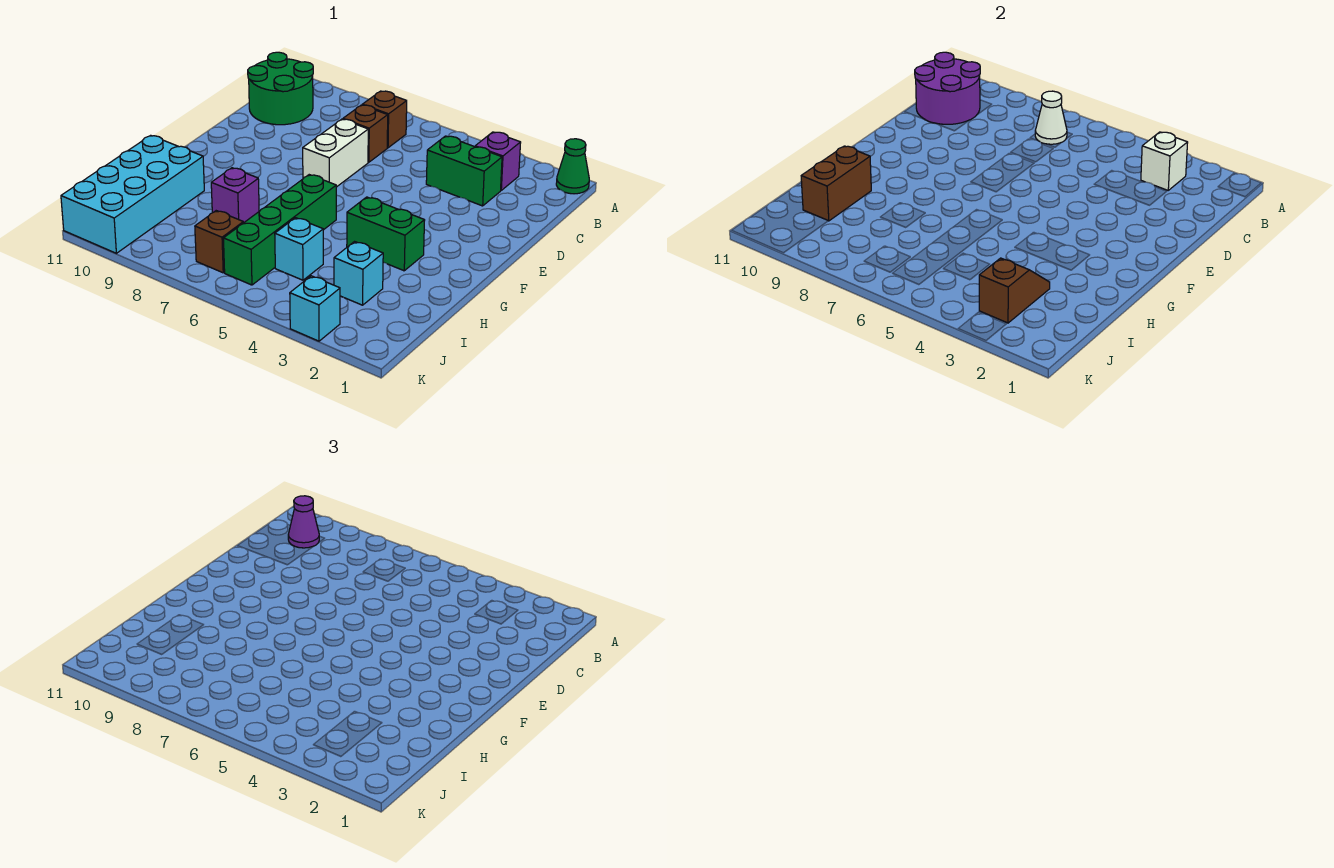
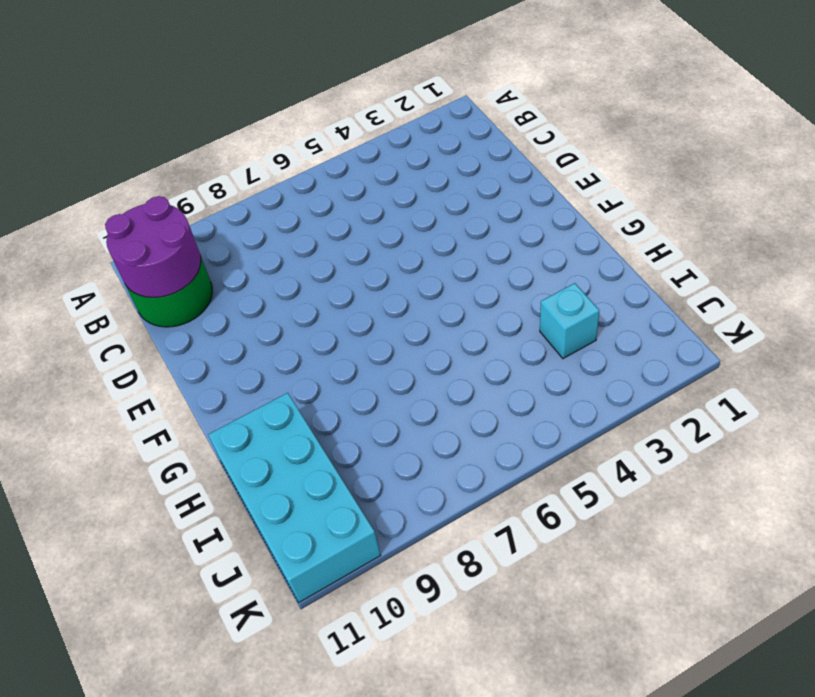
none -> green 1x1 cone [556,139,589,194]
none -> purple 1x1 brick [475,132,521,190]
none -> brown 1x1 brick [362,91,407,148]

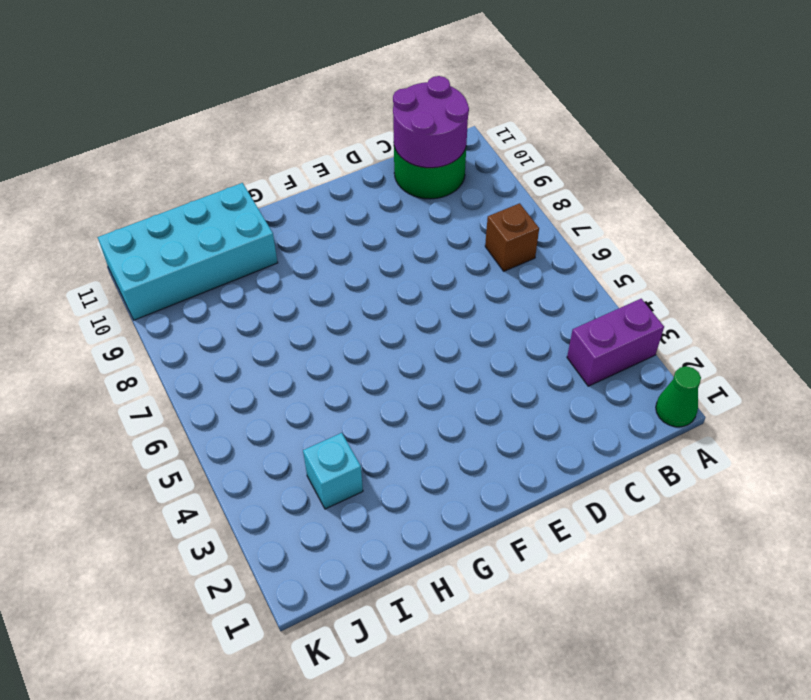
purple 1x2 brick [567,299,664,386] -> purple 1x1 brick [475,132,521,190]
none -> green 1x2 brick [426,136,502,206]
none -> brown 1x1 brick [343,105,388,162]
none -> white 1x2 brick [303,119,368,187]

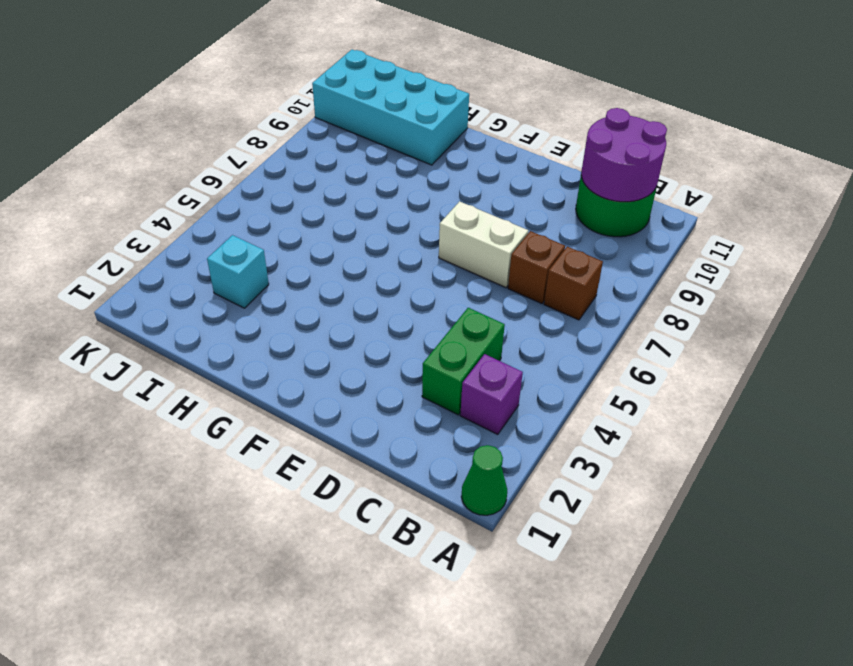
none -> green 1x2 brick [347,197,425,271]
none -> green 1x4 brick [224,175,336,285]
none -> purple 1x1 brick [211,168,259,223]

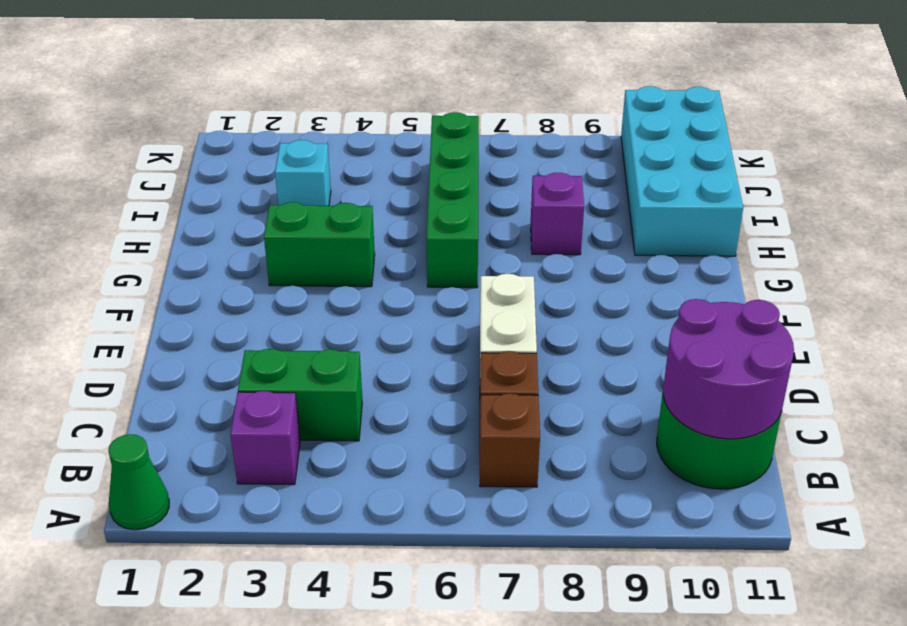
none -> cyan 1x1 brick [275,218,323,280]
none -> brown 1x1 brick [195,211,243,273]
none -> cyan 1x1 brick [290,276,340,341]

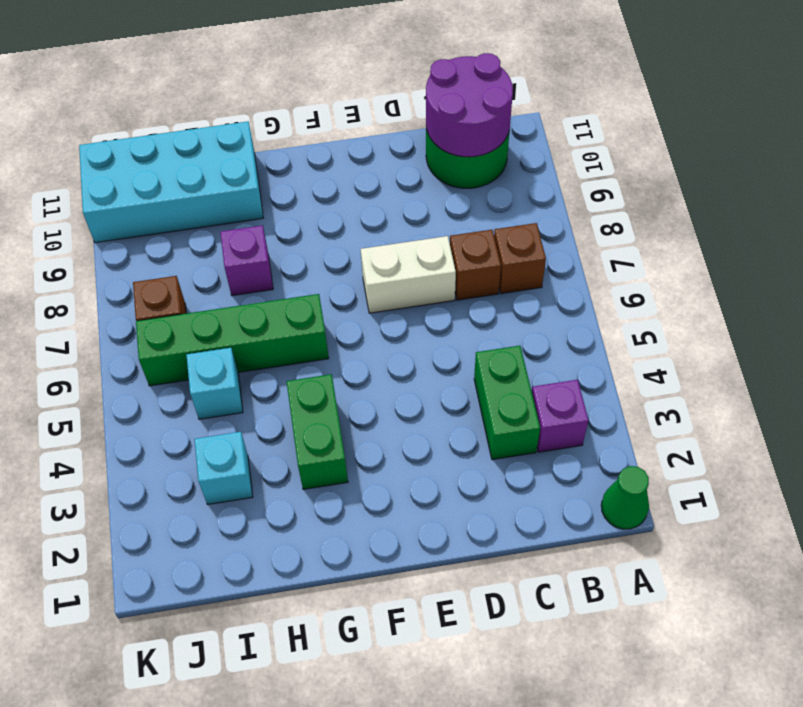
none -> cyan 1x1 brick [290,276,340,341]
none -> white 1x1 brick [1141,132,1188,190]
none -> white 1x1 cone [1035,91,1067,144]

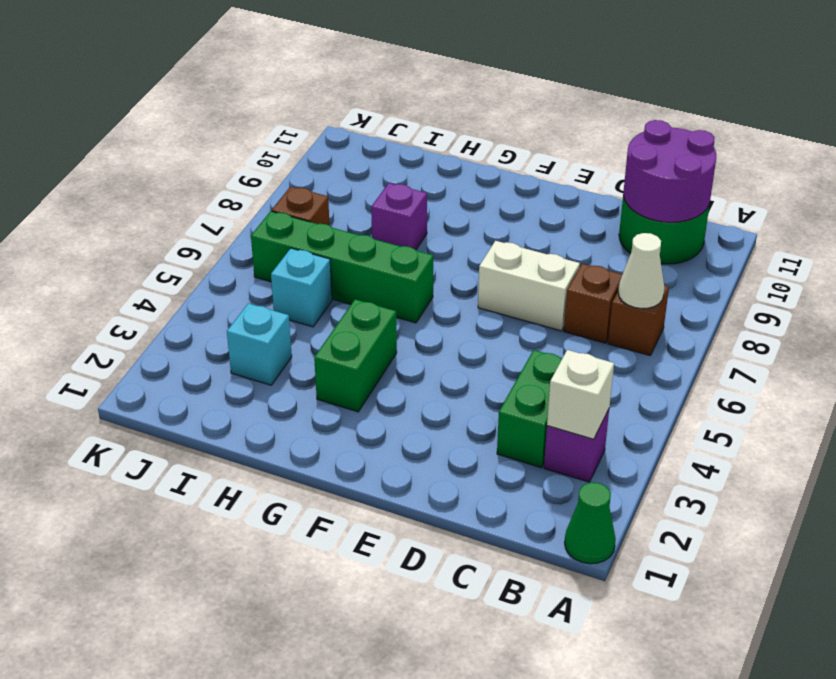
none -> cyan 2x4 brick [61,135,204,253]
none -> cyan 1x1 brick [290,276,340,341]
none -> brown 1x2 brick [801,146,871,221]

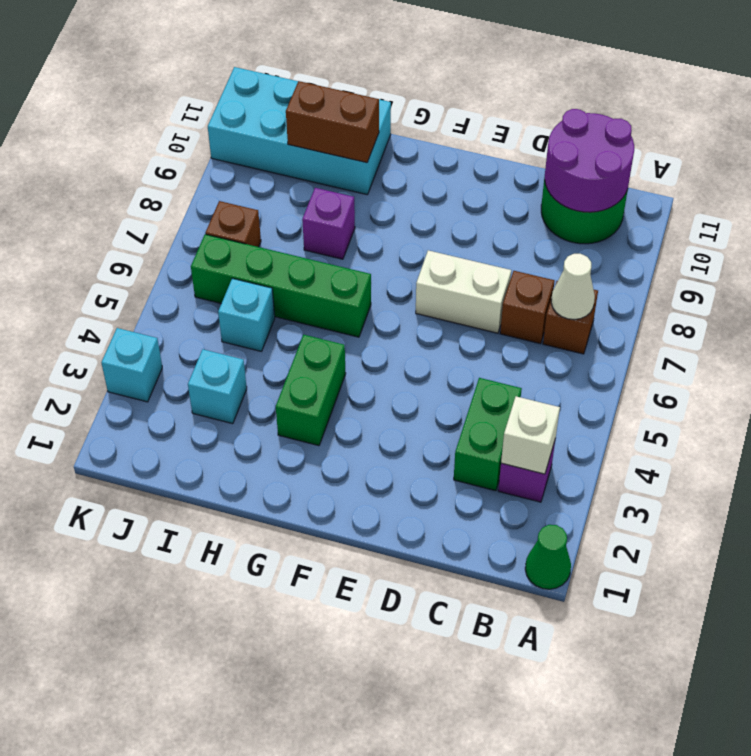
none -> brown 1x2 slope [979,258,1050,323]
none -> purple 1x1 cone [288,496,319,548]

